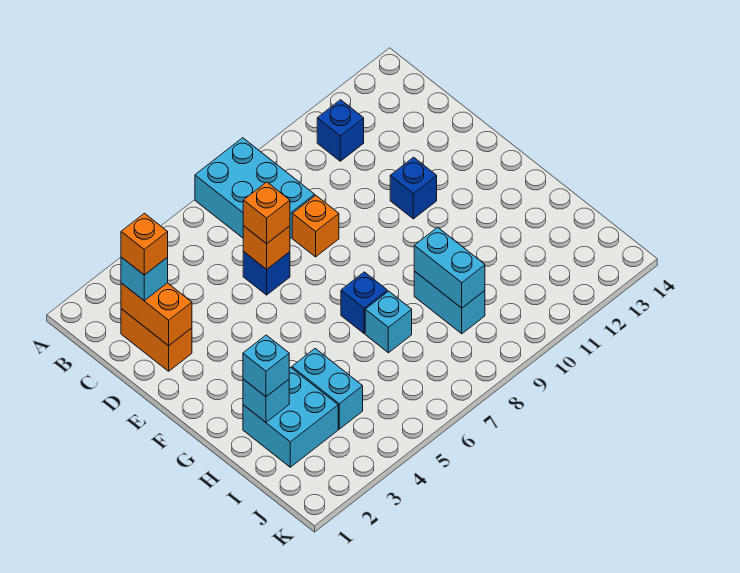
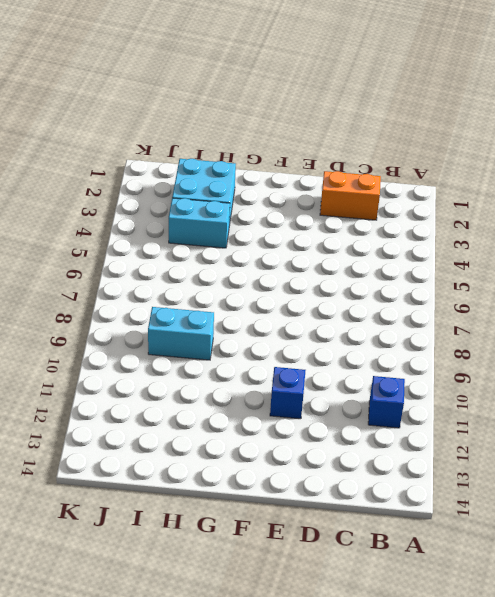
none -> cyan 2x3 brick [195,138,315,239]
none -> blue 1x1 brick [243,252,290,295]
none -> orange 1x1 brick [292,195,339,257]

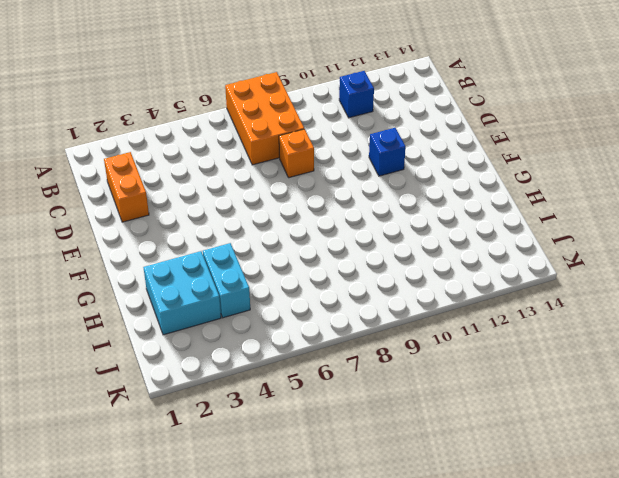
orange 2x3 brick [225,72,304,165] -> cyan 2x3 brick [195,138,315,239]
none -> blue 1x1 brick [243,252,290,295]
none -> blue 1x1 brick [341,272,387,334]
none -> cyan 1x1 brick [365,291,412,353]

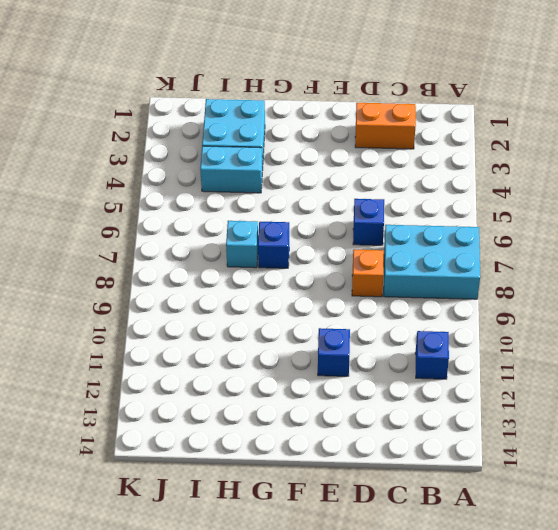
none -> cyan 1x2 brick [414,271,485,334]
none -> orange 1x2 brick [121,283,192,346]
none -> orange 1x1 brick [243,226,290,269]

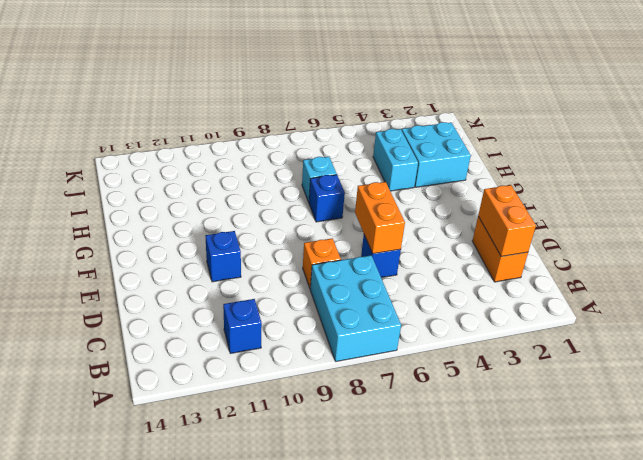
orange 1x2 brick [355,182,405,254] -> orange 1x1 brick [243,226,290,269]
none -> cyan 1x2 brick [414,271,485,334]
none -> cyan 1x1 brick [243,379,289,422]
none -> cyan 1x2 brick [414,227,485,308]

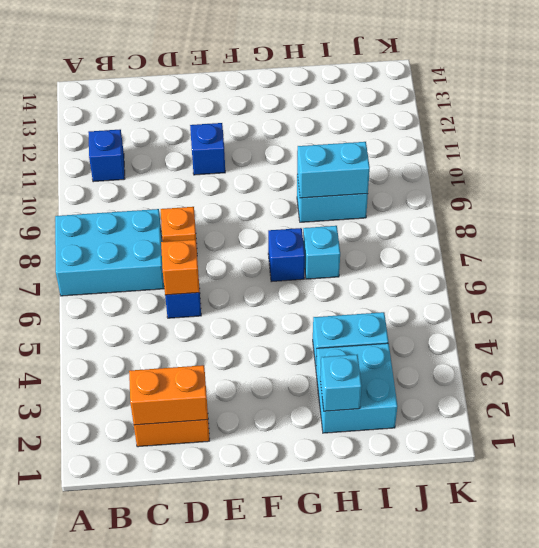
none -> cyan 1x1 brick [121,257,168,300]
none -> orange 1x1 brick [243,182,290,244]
none -> cyan 1x1 brick [243,335,289,397]

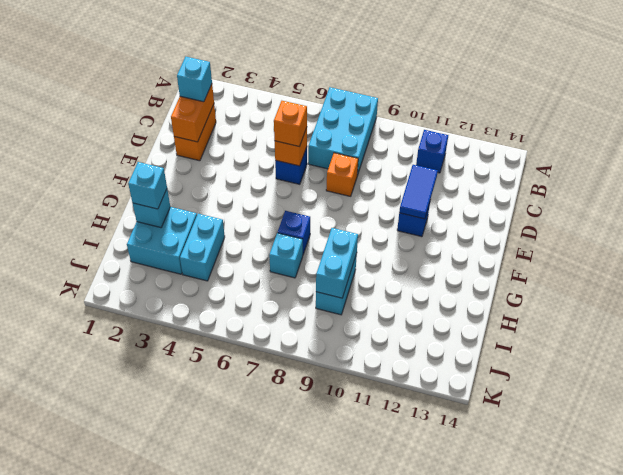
blue 1x2 tile [399,165,438,219] -> none
none -> orange 1x1 brick [121,213,168,275]

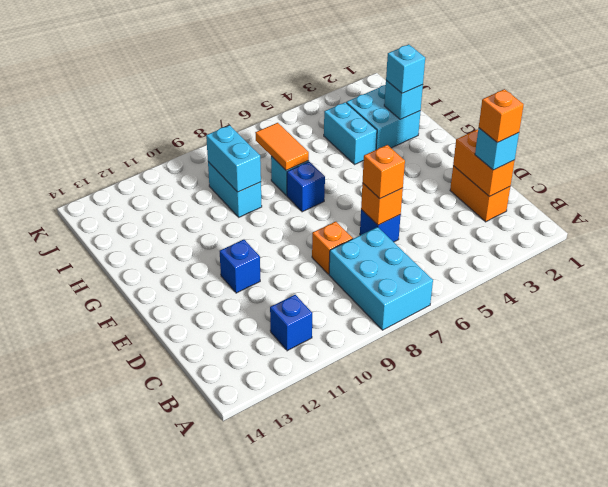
orange 1x2 tile [255,123,309,171] -> none

